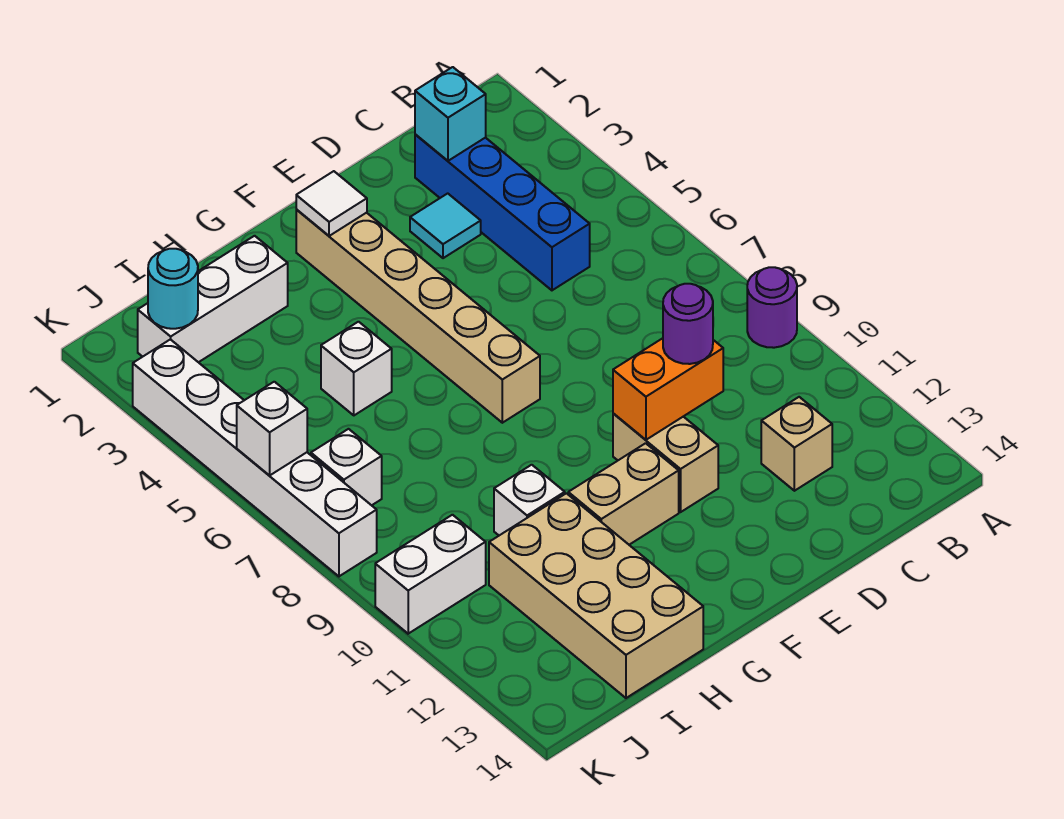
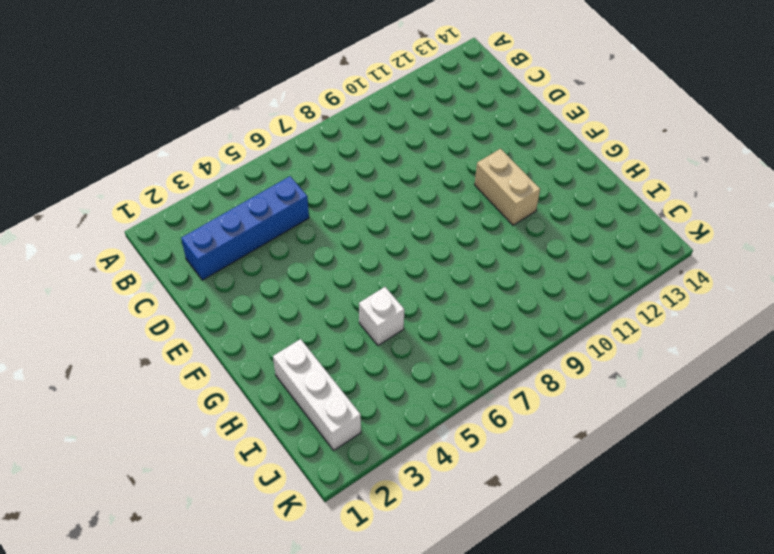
none -> purple 1x1 round brick [747,267,797,348]
none -> tan 1x1 brick [761,397,832,491]
none -> cyan 1x1 tile [410,193,481,258]

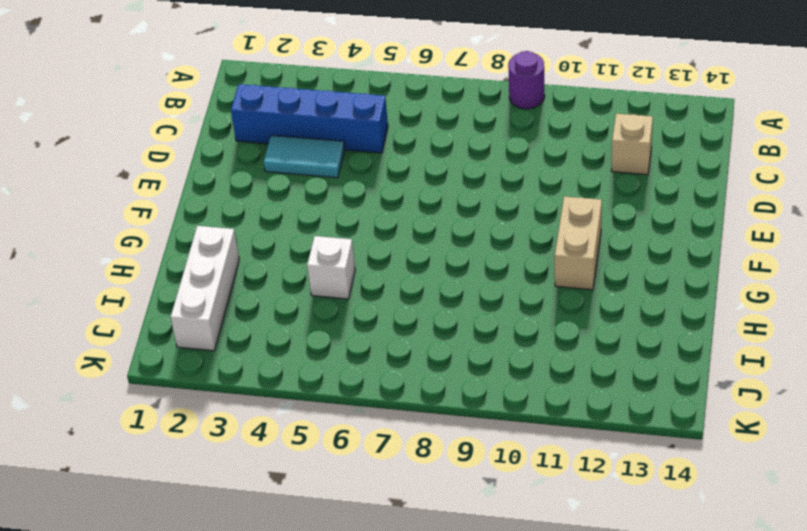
cyan 1x2 tile [264,135,344,178] -> cyan 1x1 tile [410,193,481,258]
none -> tan 1x2 brick [613,413,718,512]
none -> tan 1x6 brick [296,209,540,423]
none -> white 1x1 brick [494,465,565,535]

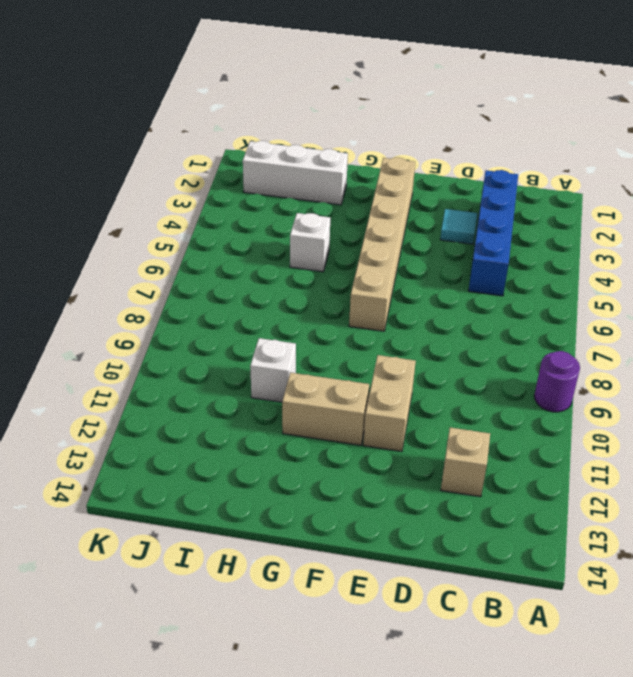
none -> tan 2x4 brick [489,493,703,698]
none -> white 1x1 brick [311,429,382,505]
none -> white 1x2 brick [375,515,486,634]

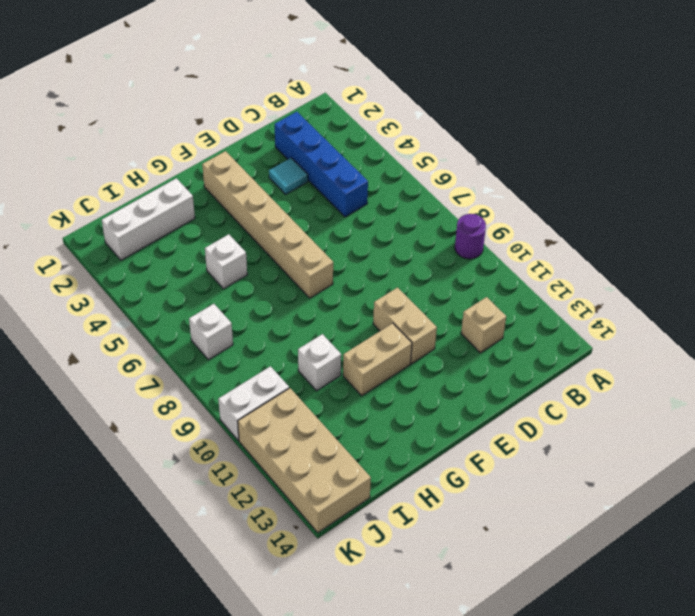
tan 2x4 brick [238,388,371,533] -> tan 2x4 brick moved to [489,493,703,698]
none -> white 1x6 brick [133,339,377,576]
none -> cyan 1x1 brick [415,67,486,161]
none -> orange 1x2 brick [613,338,723,440]

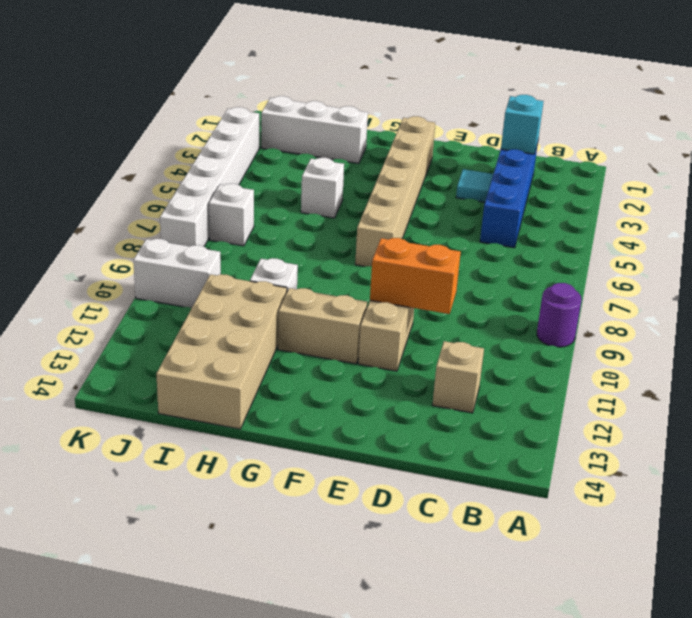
none -> white 1x1 tile [296,171,367,236]
none -> cyan 1x1 round brick [148,249,198,329]
none -> white 1x1 brick [237,382,307,475]

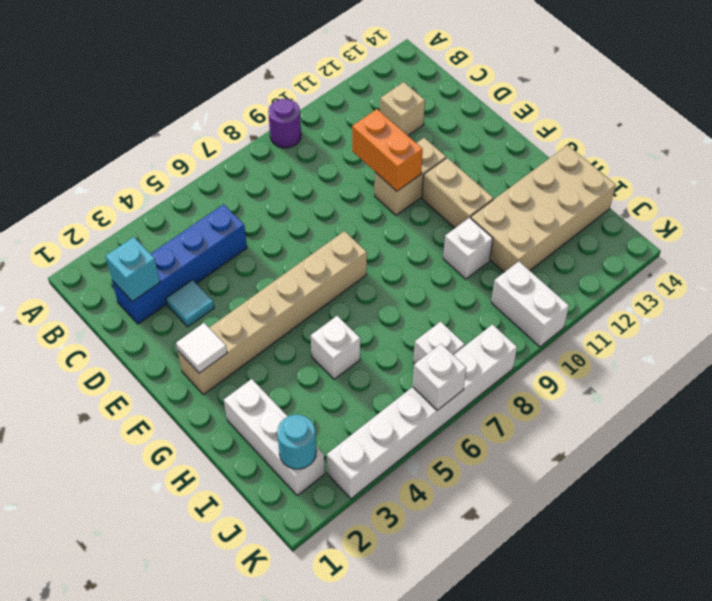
none -> purple 1x1 round brick [663,284,713,364]

